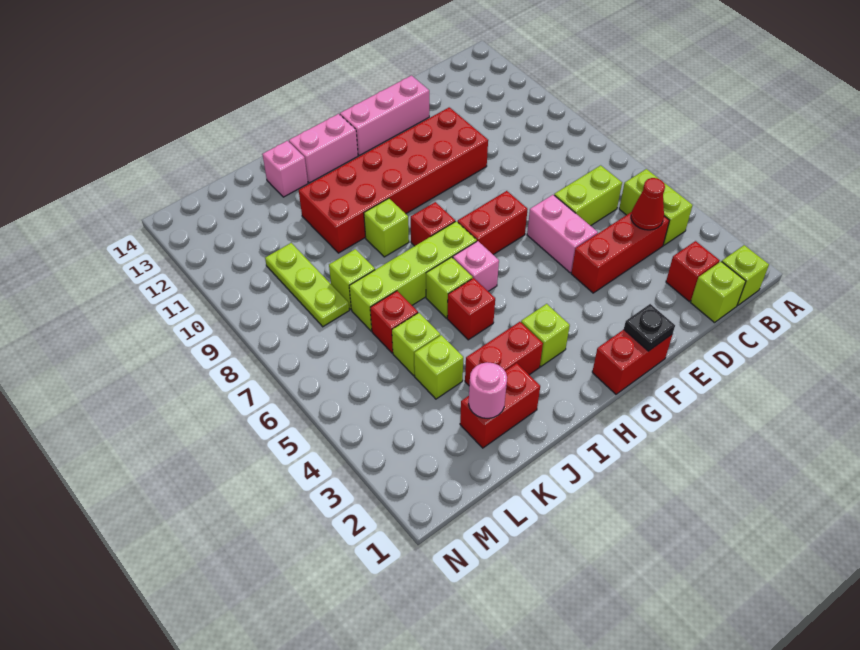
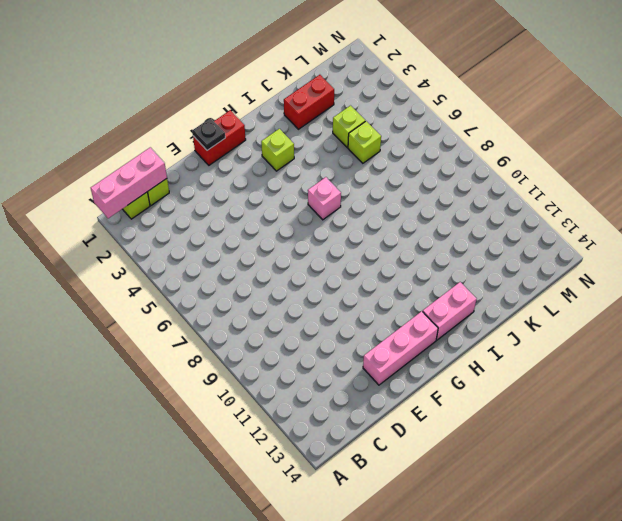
pink 1x3 brick [91,147,167,218] -> none
none -> lime 1x2 brick [619,169,693,245]
none -> red 1x1 brick [666,241,720,301]
none -> red 1x3 brick [571,212,669,293]
none -> lime 1x2 brick [554,165,622,226]

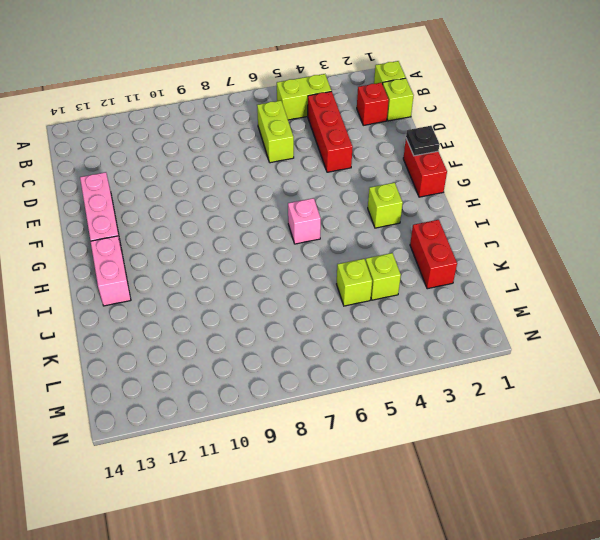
none -> pink 1x2 brick [527,195,598,273]
none -> red 2x6 brick [299,107,488,253]
none -> red 1x2 brick [457,191,528,255]
none -> lime 1x4 brick [349,221,477,331]

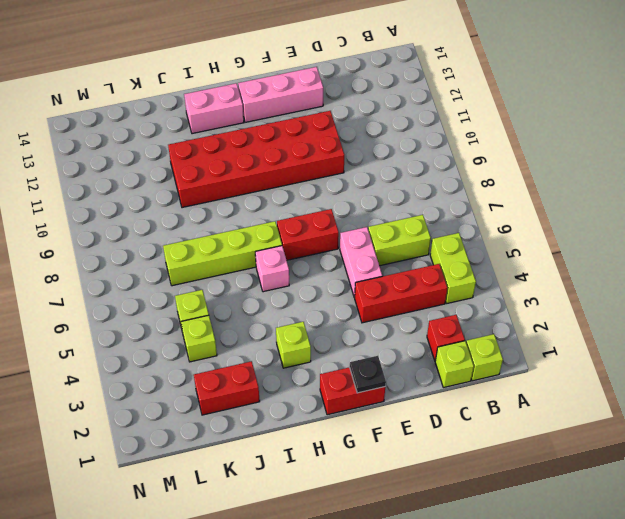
none -> red 1x1 brick [411,202,455,246]
none -> red 1x2 brick [465,322,543,385]
none -> red 1x1 brick [447,278,495,340]
none -> lime 1x1 brick [426,257,473,318]

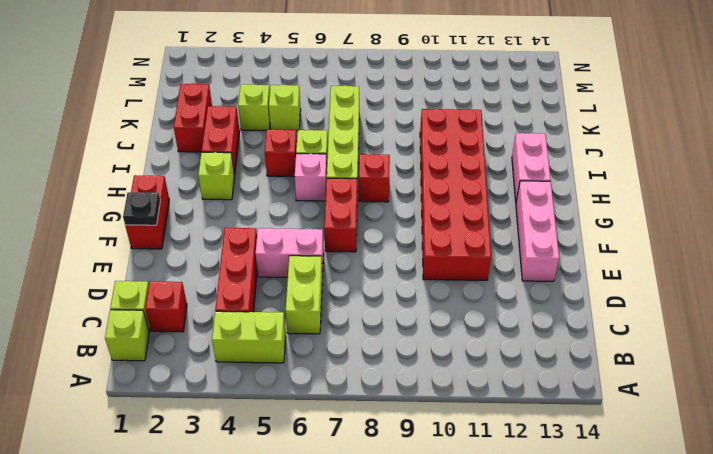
none -> lime 1x1 brick [364,198,409,257]
none -> pink 1x1 brick [262,141,308,197]
none -> red 1x1 brick [370,291,418,353]
none -> lime 1x1 brick [329,249,375,309]

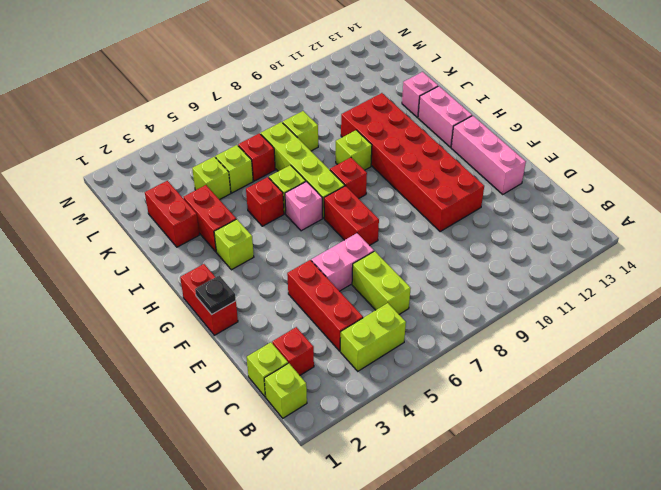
none -> lime 1x3 plate [265,243,349,327]
none -> red 1x1 cone [631,178,665,230]
none -> pink 1x1 round brick [469,362,507,418]

